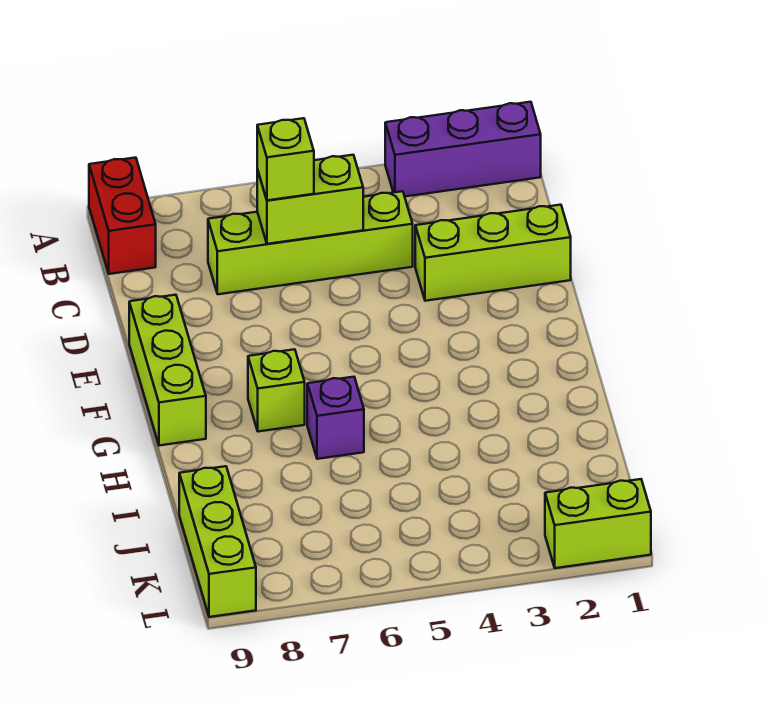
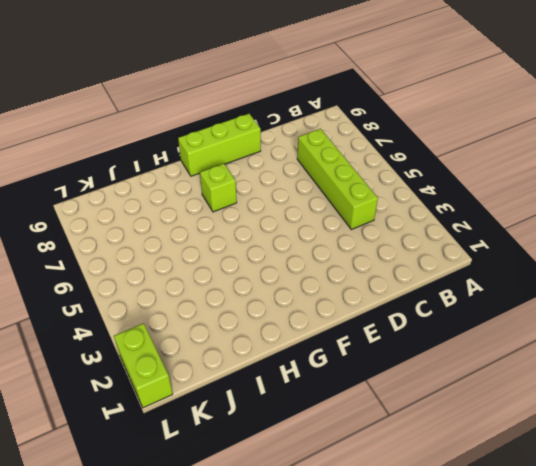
none -> purple 1x3 brick [385,102,541,196]
none -> red 1x2 brick [89,158,156,274]

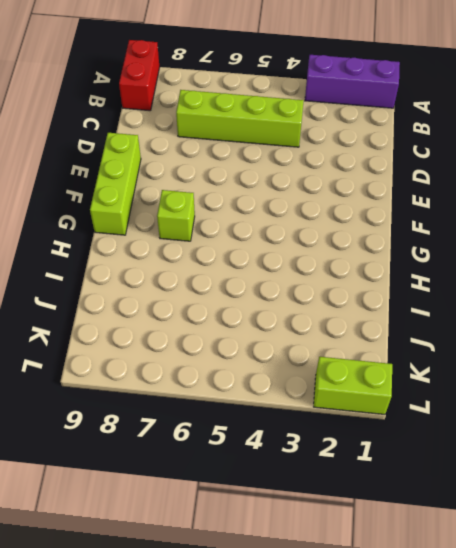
none -> lime 1x3 brick [415,205,571,301]
none -> purple 1x1 brick [307,377,364,459]

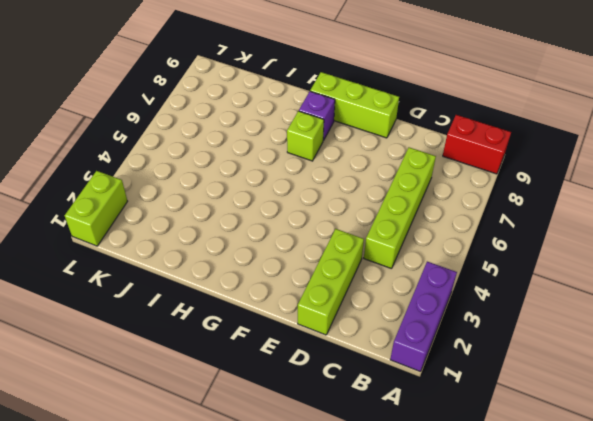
purple 1x1 brick [299,91,335,140] -> purple 1x1 brick moved to [307,377,364,459]
none -> lime 1x3 brick [179,466,256,617]
none -> lime 1x2 brick [257,155,363,244]

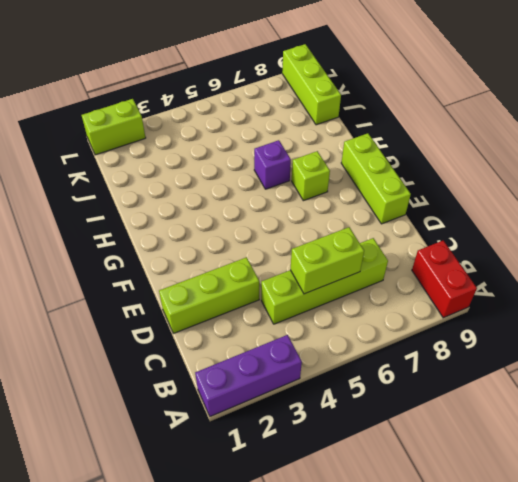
none -> lime 1x1 brick [257,118,314,200]

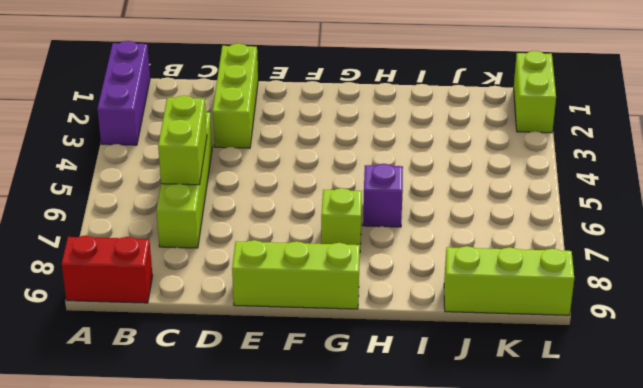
none -> lime 1x1 brick [257,118,314,200]

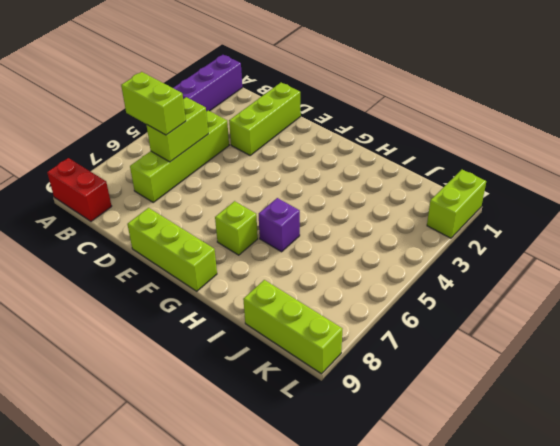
lime 1x2 brick [121,72,186,135] -> lime 1x1 brick [257,118,314,200]

